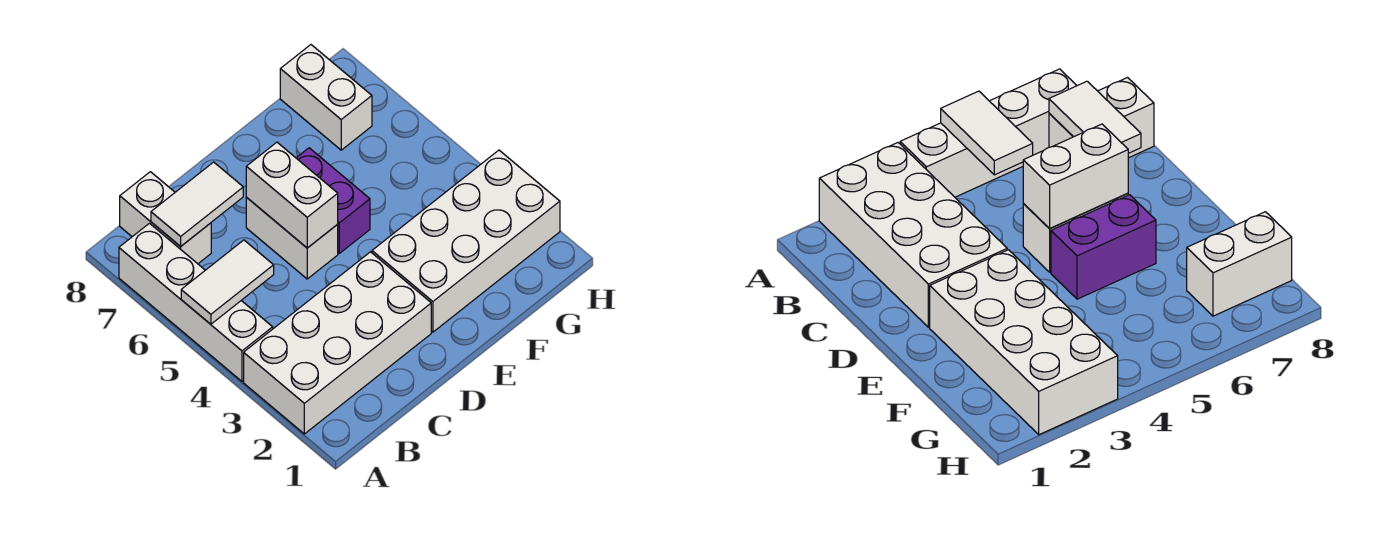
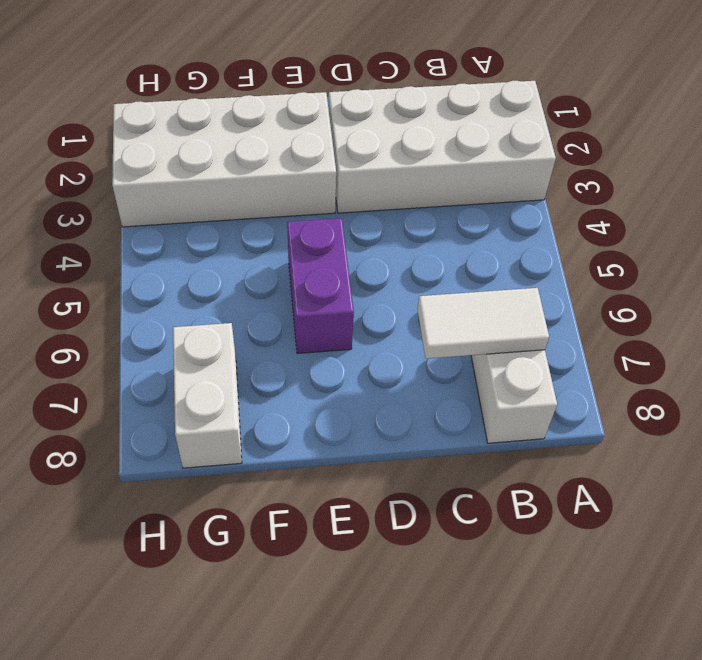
none -> white 1x4 brick [119,223,273,381]
none -> white 1x2 brick [246,198,338,279]

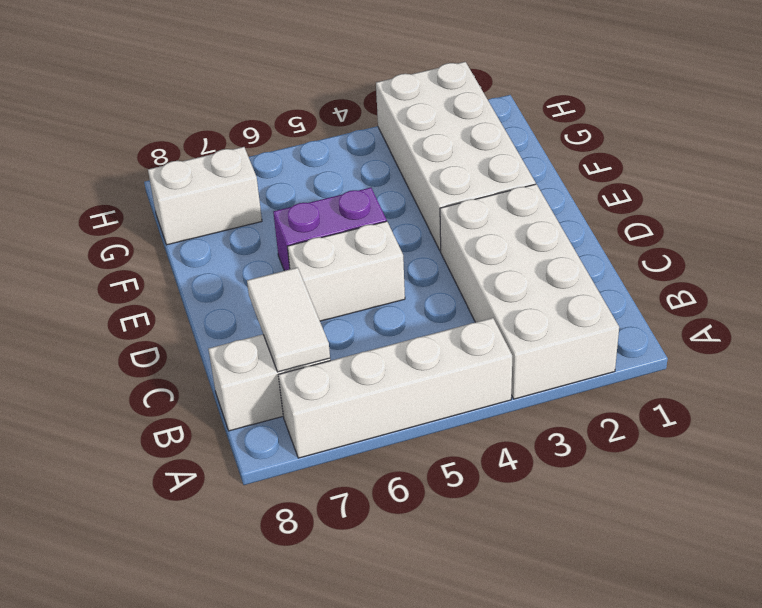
none -> white 1x2 tile [181,240,274,324]
none -> white 1x2 brick [246,142,338,248]

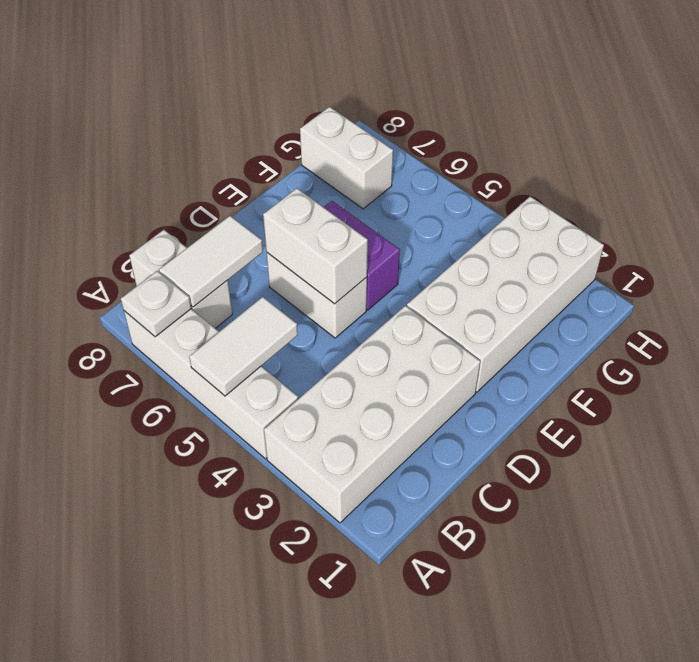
white 1x1 plate [121,271,191,337] -> none

